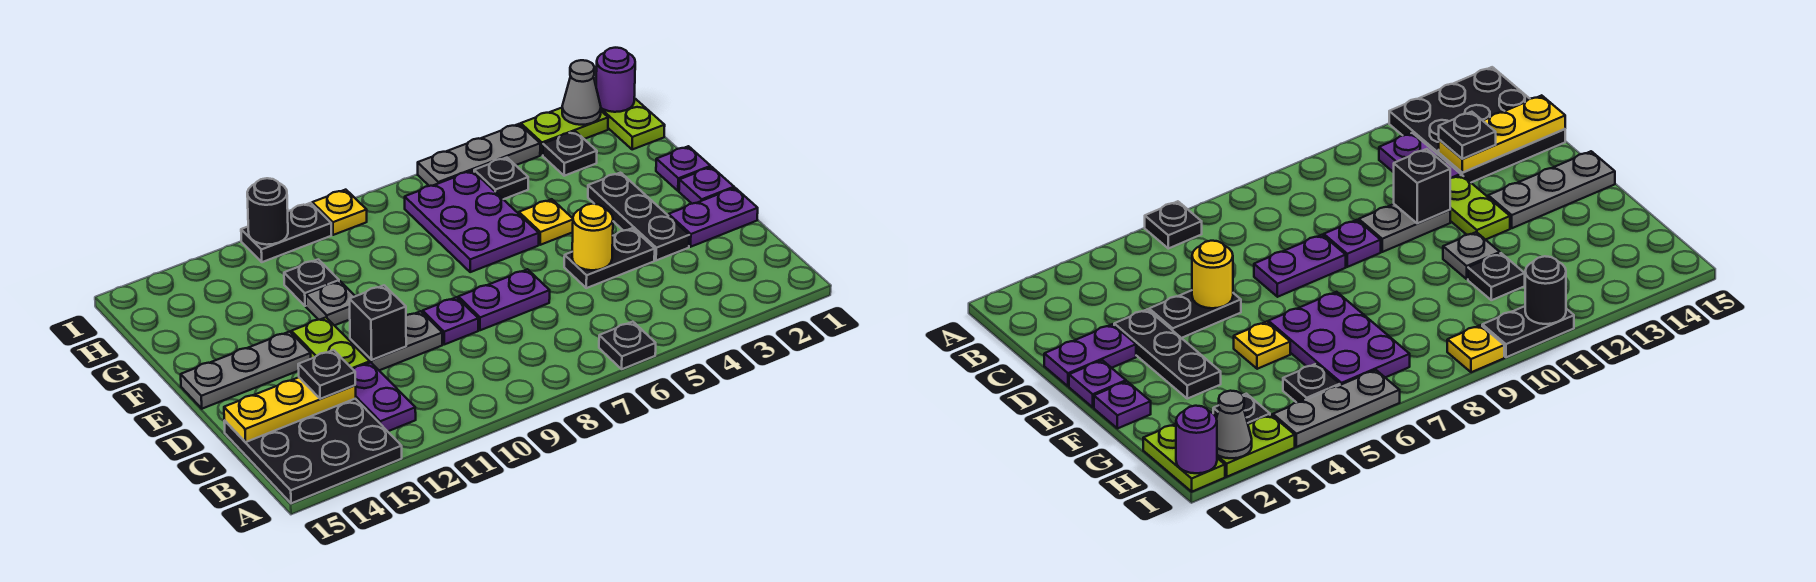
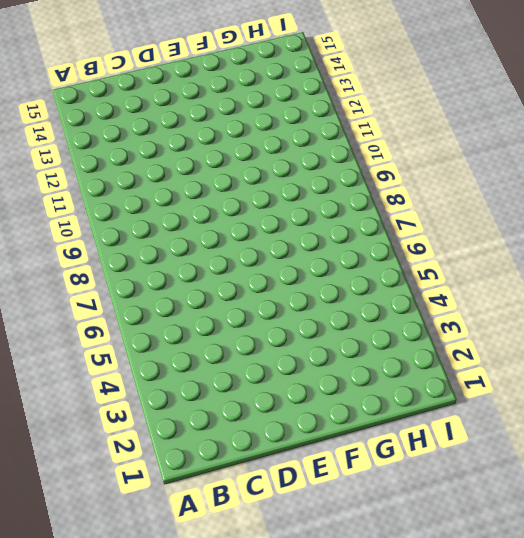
none -> black 1x1 plate [599,322,656,369]
none -> black 3x3 plate [224,399,402,503]
none -> purple 1x2 plate [353,362,416,431]
none -> purple 1x2 plate [669,188,758,247]

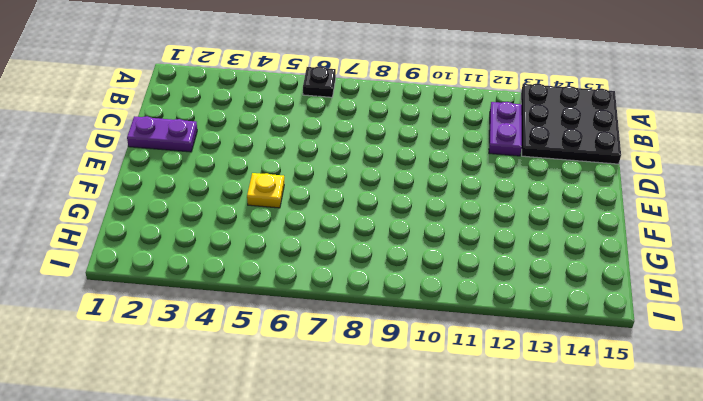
none -> black 1x3 plate [588,173,689,261]
none -> black 1x2 plate [564,228,655,288]
none -> purple 1x2 plate [458,269,550,330]
none -> purple 1x1 plate [423,297,478,344]

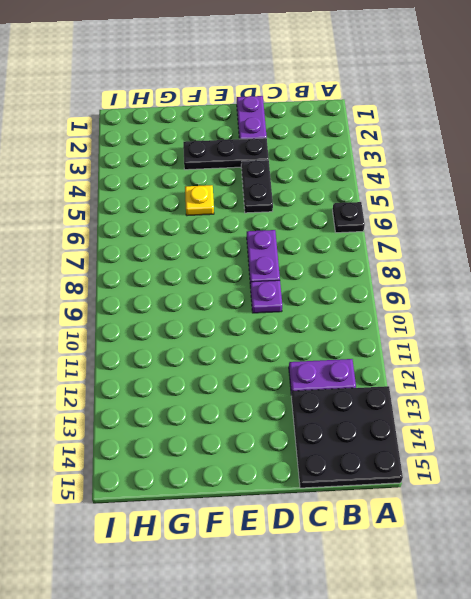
none -> grey 1x2 plate [350,311,442,370]
none -> lime 1x2 plate [291,317,370,369]
none -> purple 1x1 plate [679,167,734,204]
none -> grey 1x3 plate [181,332,311,409]

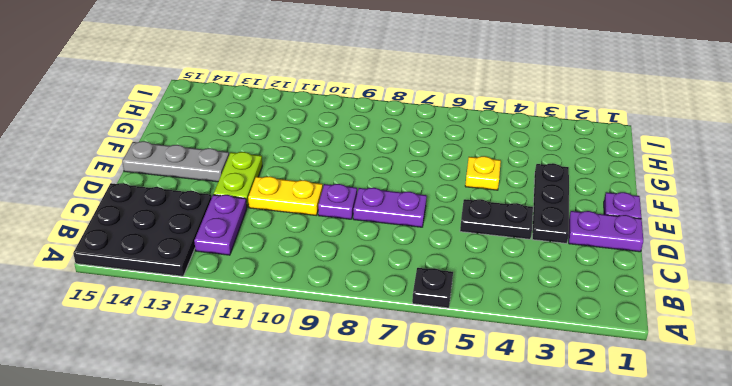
yellow 1x2 plate [248,176,323,215] -> grey 1x2 plate [350,311,442,370]
none -> purple 1x1 plate [656,146,711,191]
none -> purple 2x3 plate [405,171,539,272]
none -> grey 1x1 plate [306,281,355,325]
none -> black 1x1 plate [284,259,339,306]

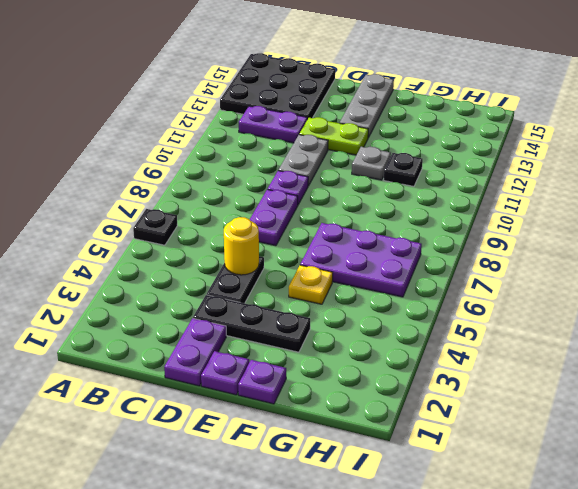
none -> lime 1x2 plate [601,98,665,150]
none -> black 1x1 plate [543,131,597,176]
none -> black 1x1 plate [474,158,528,199]
none -> lime 1x2 plate [521,108,608,155]

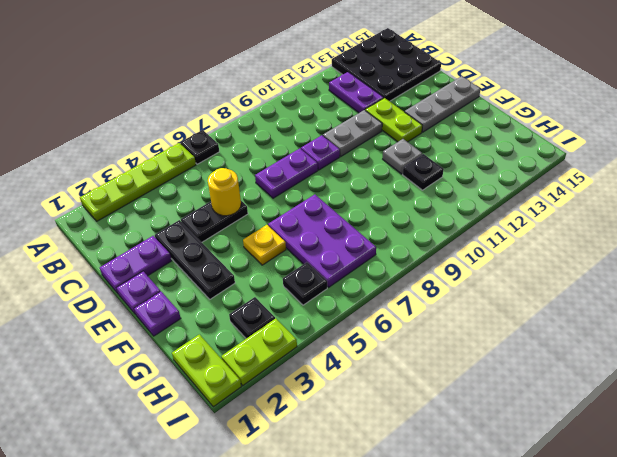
lime 1x4 plate [80,143,196,221] -> none
none -> grey 1x3 plate [418,124,540,186]
none -> yellow 1x1 plate [312,190,367,235]
none -> black 1x2 plate [241,203,331,262]
none -> yellow 1x3 plate [224,377,356,442]

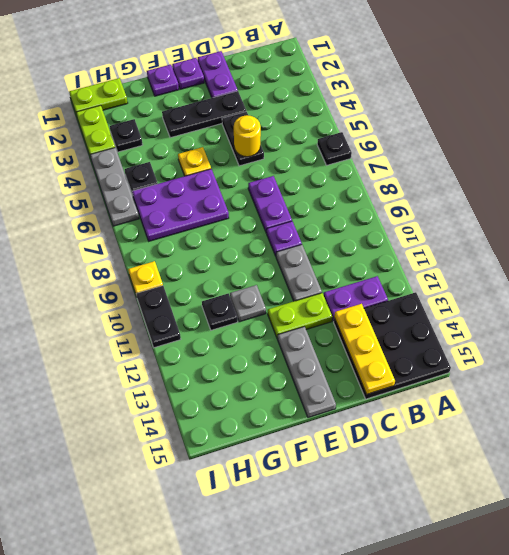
none -> black 1x1 brick [350,285,406,360]
none -> purple 1x1 round brick [596,48,635,112]
none -> grey 1x1 cone [562,60,601,125]
none -> black 1x1 round brick [247,178,288,245]

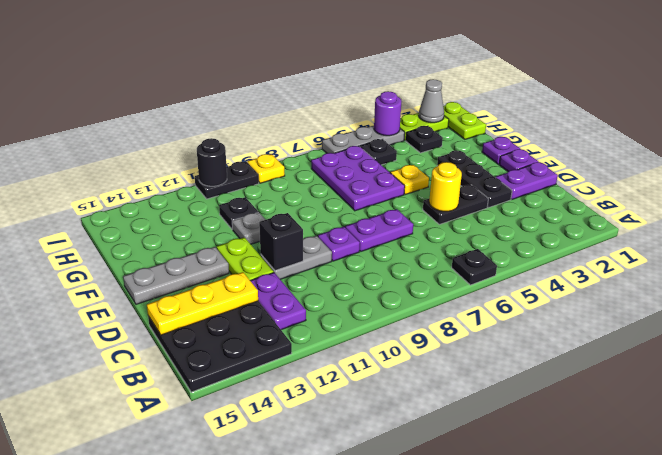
purple 1x1 round brick [374,91,401,136] -> purple 1x1 round brick moved to [596,48,635,112]
none -> black 1x1 plate [298,350,355,399]

